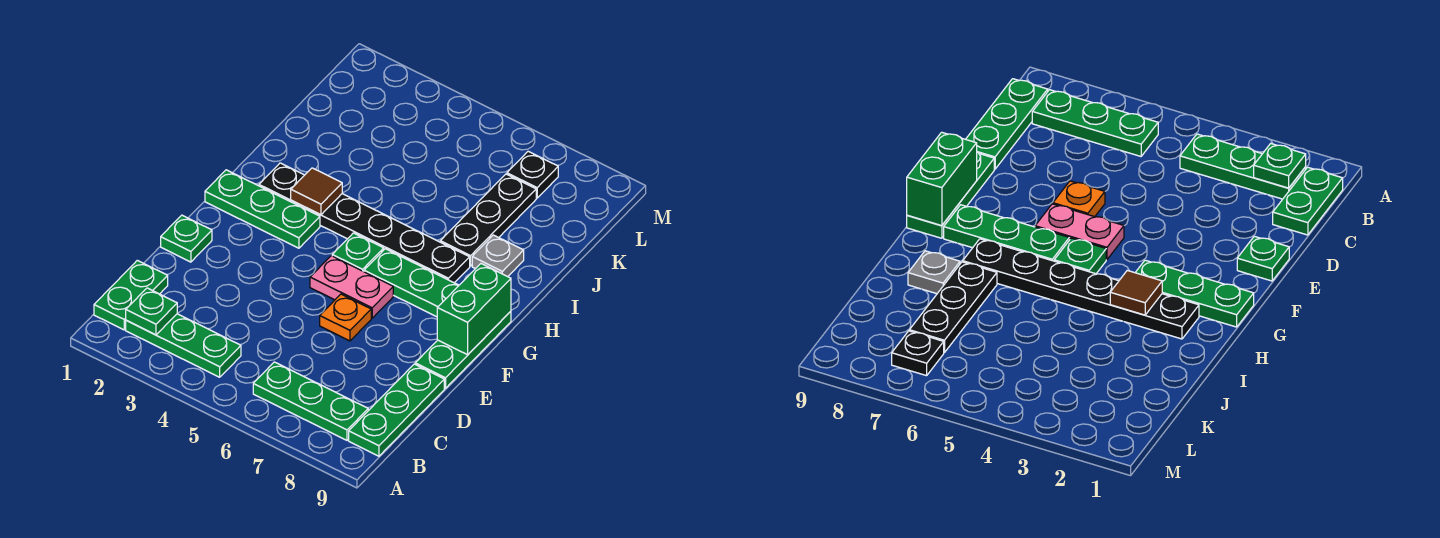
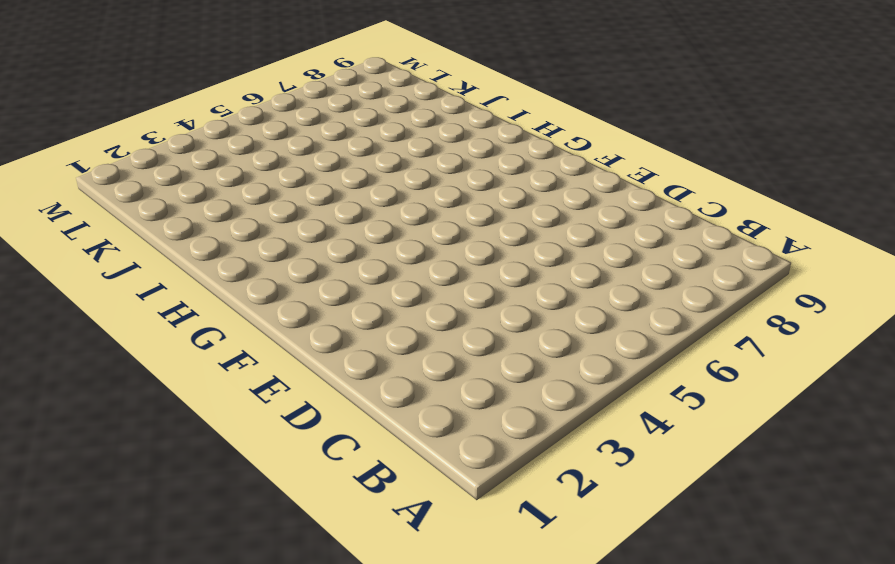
none -> green 1x2 plate [94,260,168,330]
none -> green 1x3 plate [126,314,241,377]
none -> green 1x3 plate [253,362,368,440]

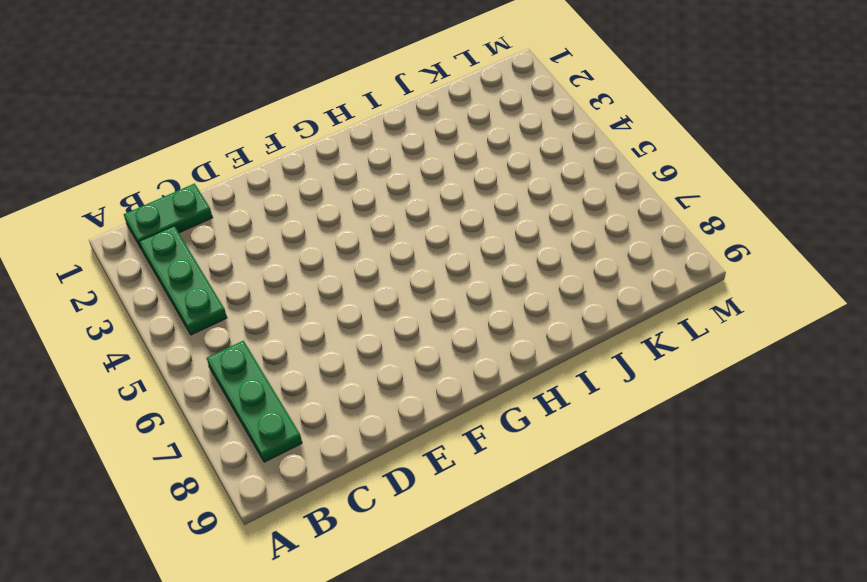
none -> green 1x3 plate [349,364,444,456]
none -> green 1x1 plate [161,215,212,262]
none -> orange 1x1 plate [320,294,371,341]

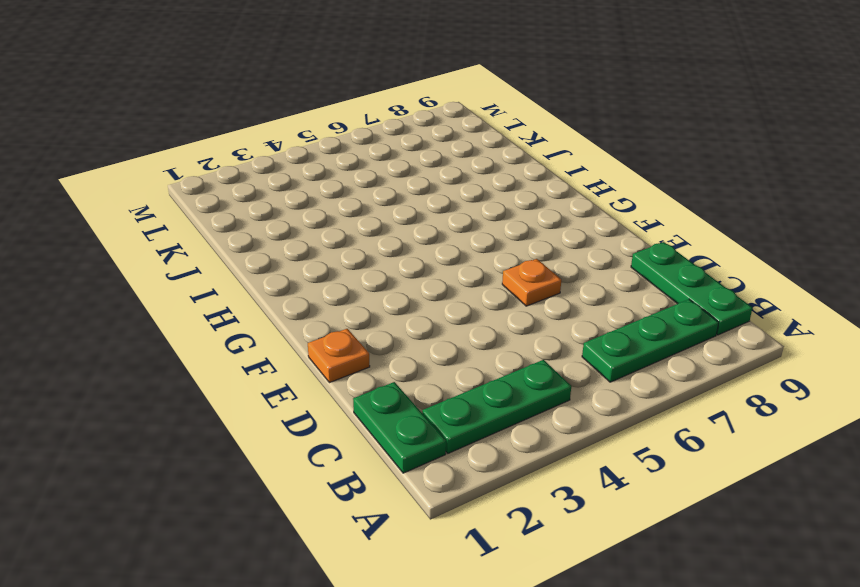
orange 1x1 plate [308,329,370,383] -> green 1x1 plate [161,215,212,262]
none -> green 1x3 plate [415,311,511,388]
none -> pink 1x2 plate [310,256,393,318]
none -> green 1x3 plate [205,170,320,248]

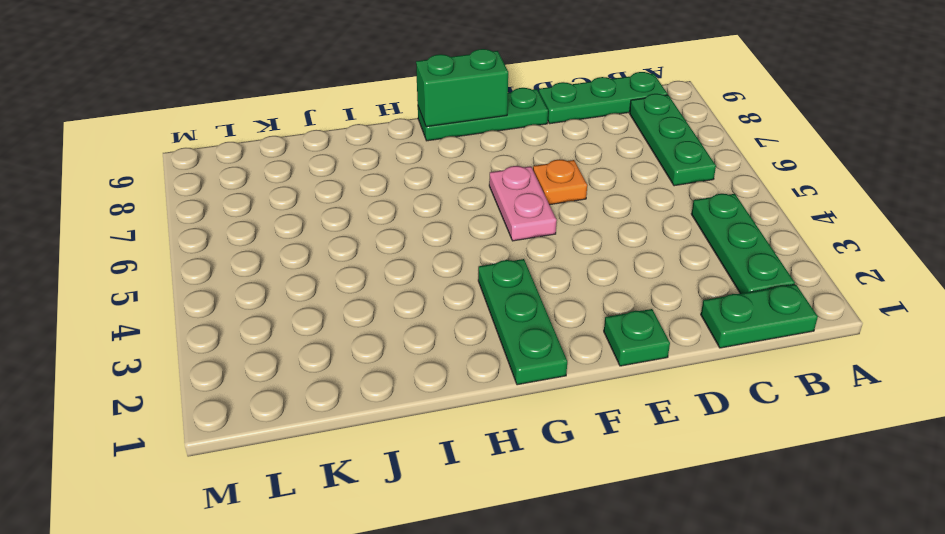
none -> green 1x1 plate [332,233,384,272]
none -> green 1x3 plate [364,249,459,317]
none -> black 1x6 plate [259,163,470,283]

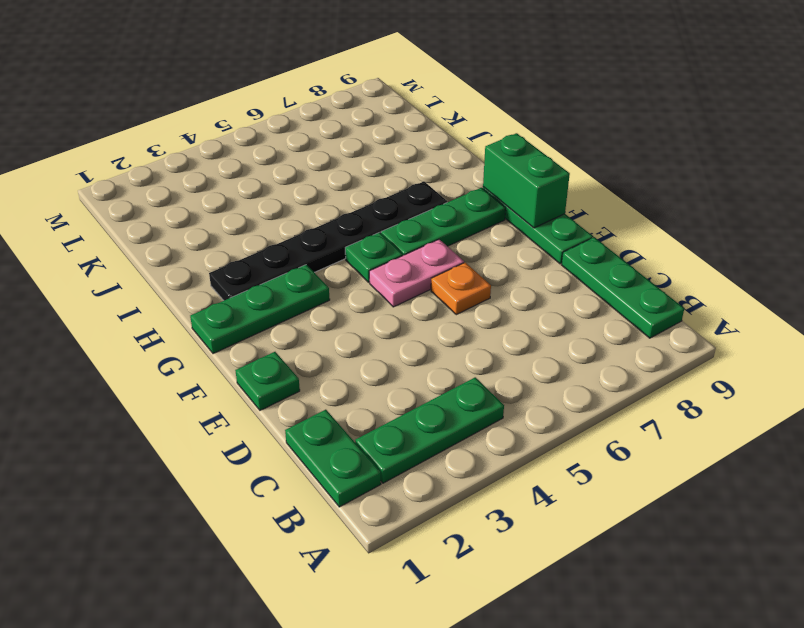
none -> green 1x3 plate [253,362,368,440]
none -> black 1x3 plate [440,174,536,266]
none -> grey 1x1 plate [472,235,524,277]

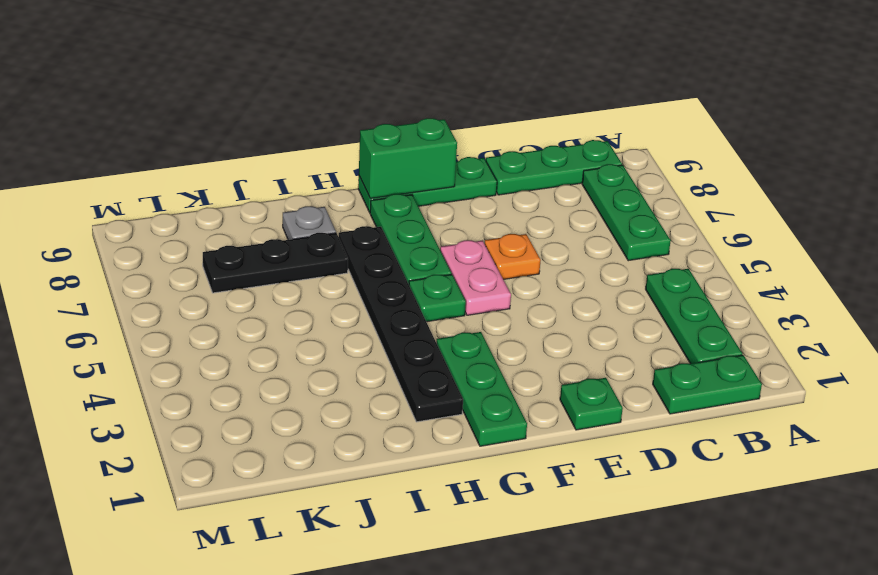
none -> black 1x1 plate [507,151,558,198]
none -> green 1x1 plate [126,288,177,335]
none -> brown 1x1 tile [291,168,342,215]

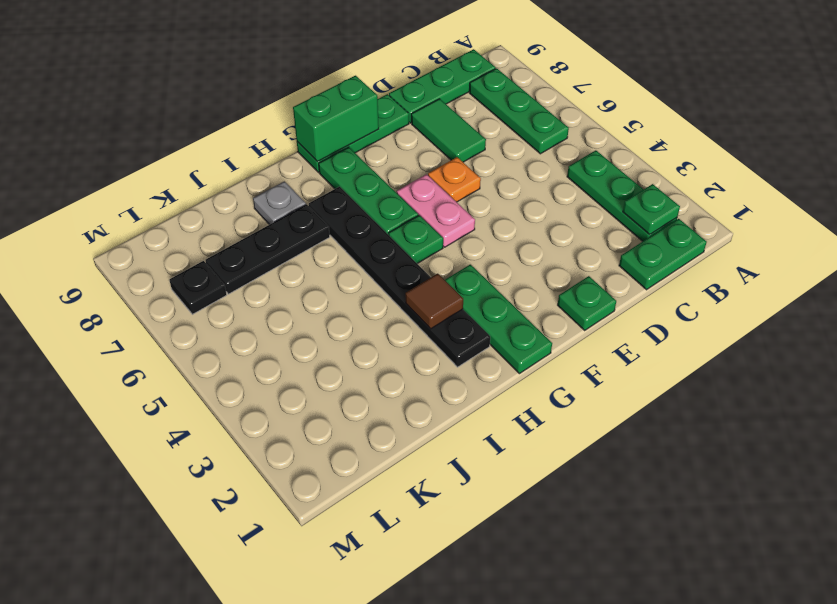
green 1x2 tile [411,99,486,162] -> none

